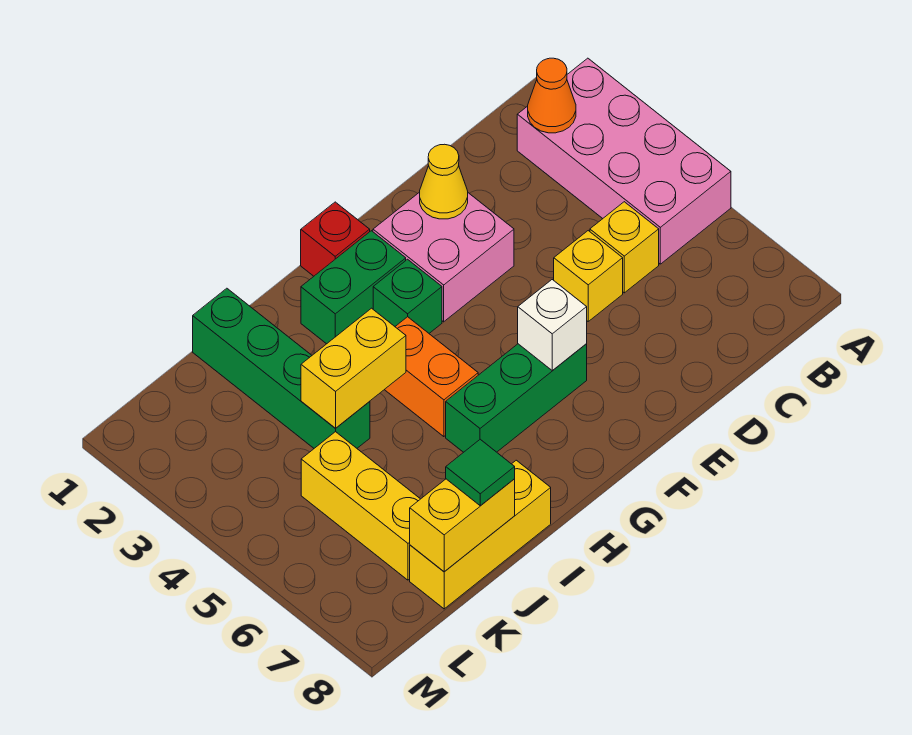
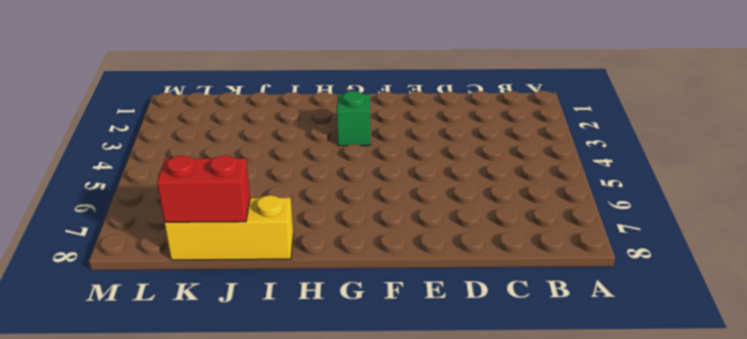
red 1x2 brick [157,155,250,222] -> yellow 1x2 brick [410,479,515,572]
none -> pink 2x4 brick [517,58,731,264]
none -> yellow 1x1 brick [590,202,659,293]
none -> yellow 1x1 brick [554,231,623,321]

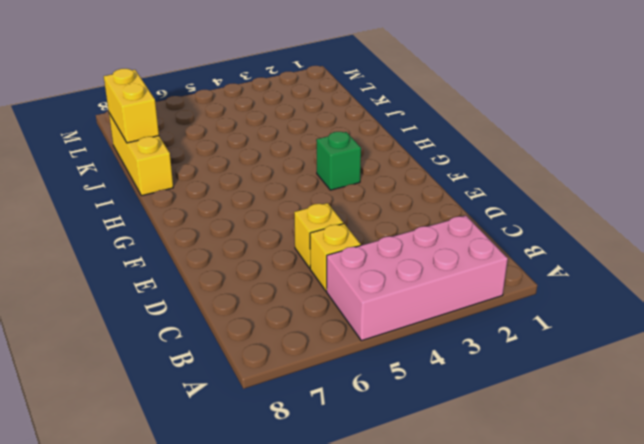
none -> pink 2x2 brick [373,192,514,322]
none -> green 1x3 brick [446,344,587,452]
none -> red 1x1 brick [301,202,370,276]

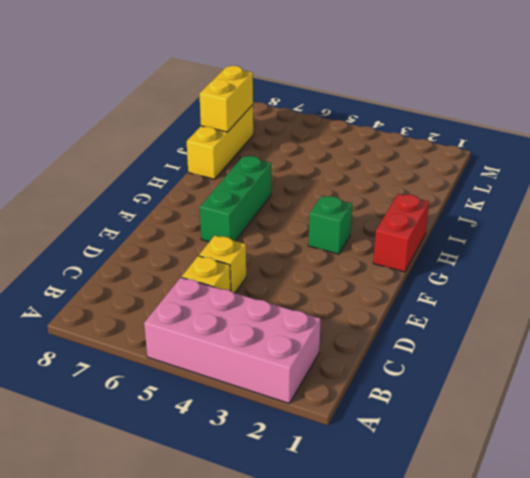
red 1x2 brick [373,194,429,272] -> red 1x1 brick [301,202,370,276]
none -> pink 2x2 brick [373,192,514,322]
none -> green 1x2 brick [301,231,406,344]
none -> orange 1x2 brick [385,317,478,437]

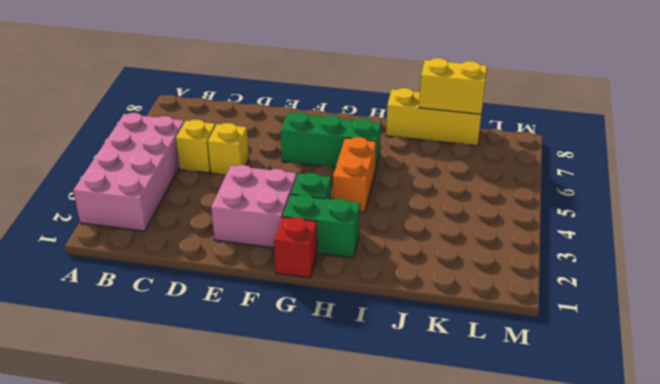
none -> green 1x4 brick [193,288,370,448]
none -> yellow 1x3 brick [301,432,420,580]
none -> orange 1x1 cone [528,58,576,133]

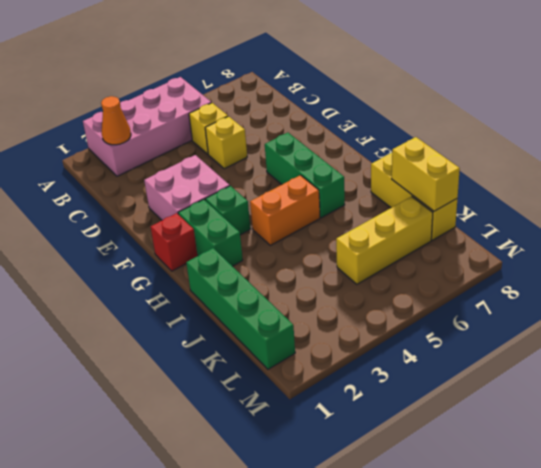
green 1x4 brick [186,248,295,369] -> green 1x4 brick turned to [193,288,370,448]
none -> yellow 1x1 cone [420,144,468,219]
none -> white 1x1 brick [518,280,587,371]
none -> yellow 1x2 brick [301,308,406,428]

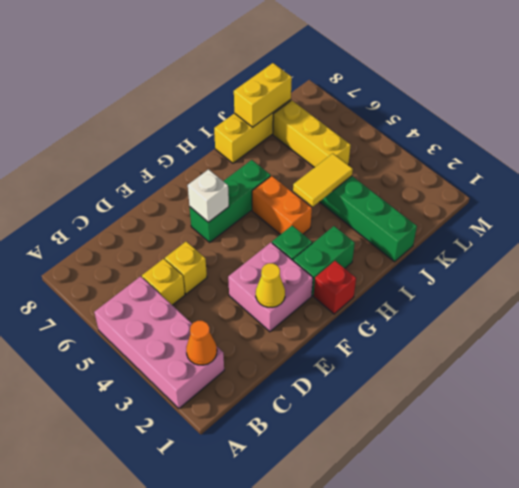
yellow 1x2 tile [293,154,353,207] -> yellow 1x2 brick [301,308,406,428]
none -> green 1x1 tile [446,439,515,506]

